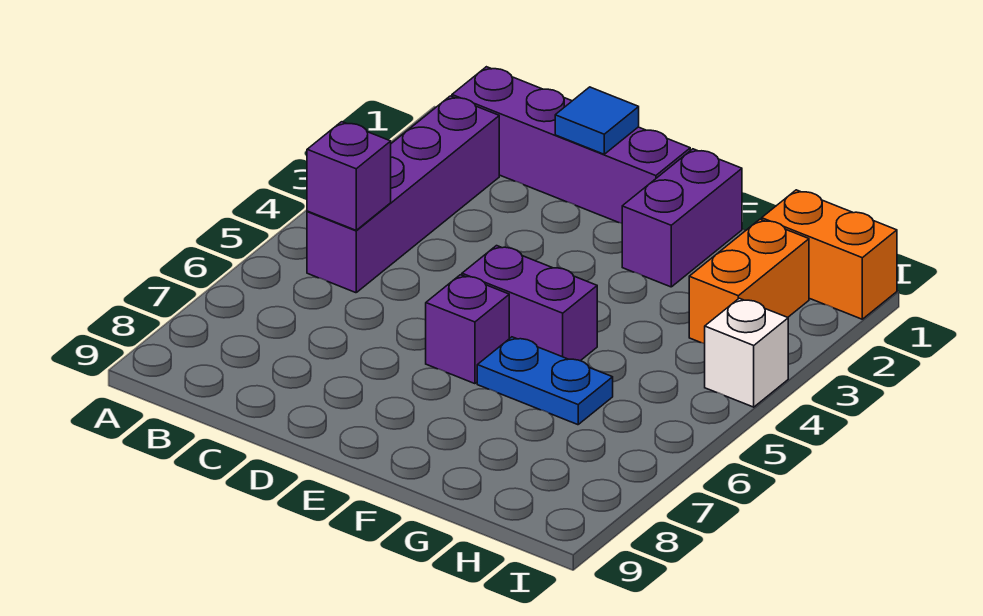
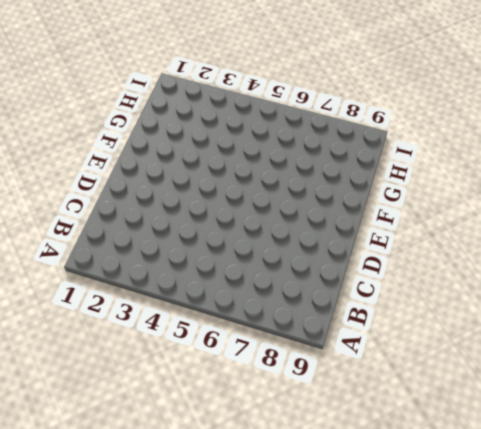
none -> purple 1x4 brick [452,67,690,223]
none -> purple 1x4 brick [307,96,499,293]

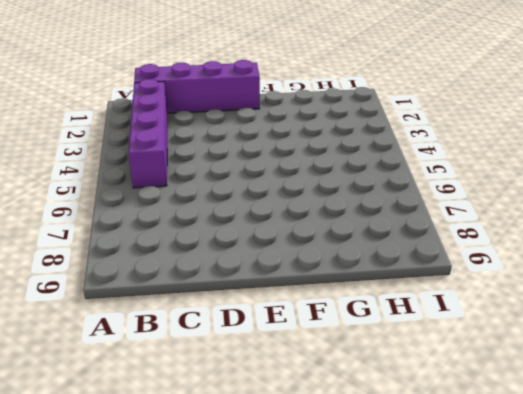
none -> purple 1x2 brick [462,246,597,361]
none -> purple 1x1 brick [426,275,509,384]

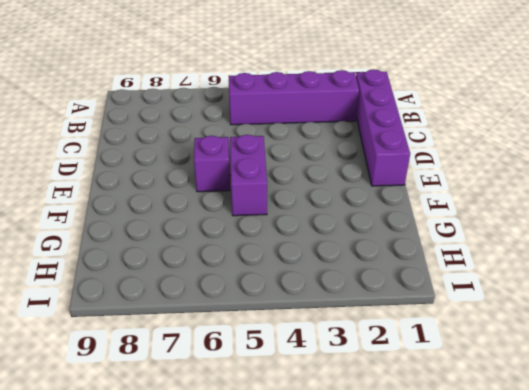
none -> purple 1x2 brick [622,149,742,287]
none -> blue 1x2 plate [477,337,613,425]

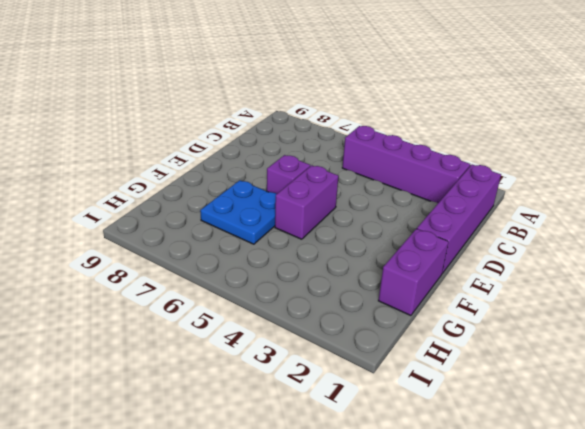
purple 1x2 brick [378,229,448,316] -> purple 1x2 brick turned to [622,149,742,287]
blue 2x2 plate [200,180,276,244] -> blue 1x2 plate [477,337,613,425]
none -> orange 1x2 brick [762,190,897,319]
none -> orange 1x2 brick [689,219,809,344]

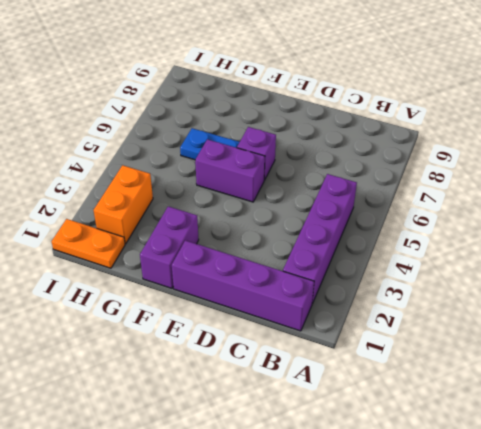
orange 1x2 plate [52,219,125,268] -> orange 1x2 brick [762,190,897,319]
none -> white 1x1 brick [705,298,788,407]
none -> purple 1x1 brick [307,122,391,230]

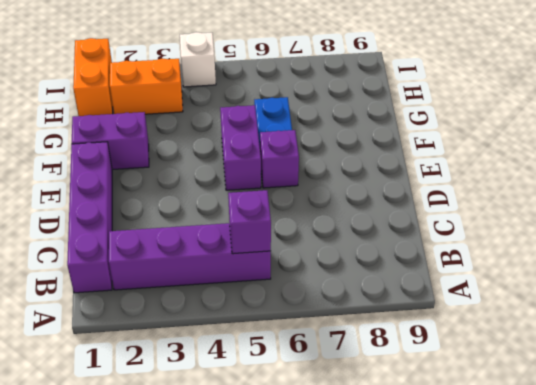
none -> blue 1x1 tile [555,87,639,154]

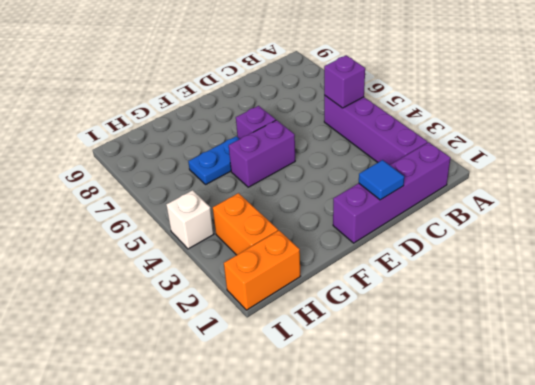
none -> purple 1x2 brick [622,149,742,287]

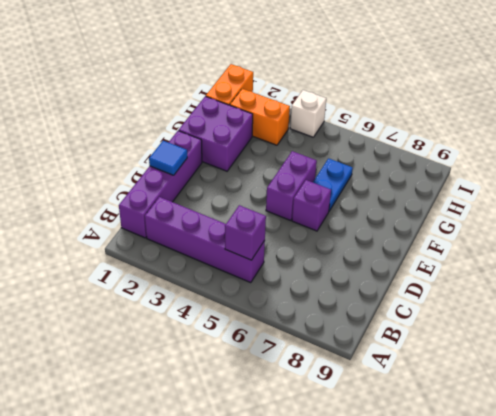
purple 2x2 brick [179,96,253,171] -> purple 1x2 brick [622,149,742,287]

